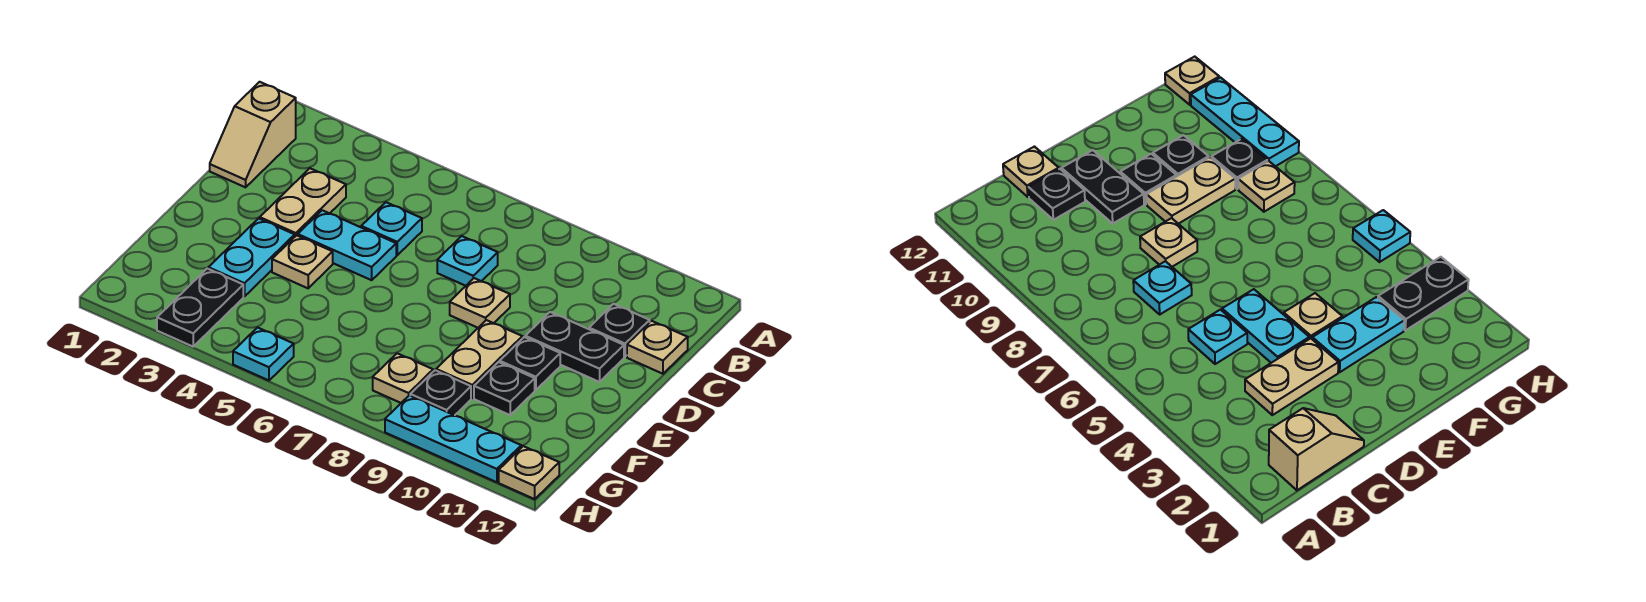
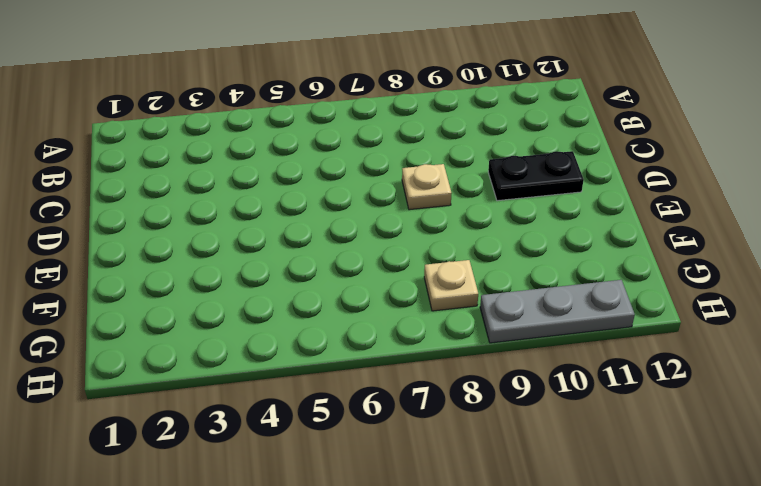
grey 1x3 plate [480,280,635,343] -> cyan 1x3 plate [385,395,521,482]
none -> tan 1x2 slope [210,82,296,187]
none -> tan 1x2 plate [260,168,346,236]
none -> cyan 1x1 plate [361,202,422,255]

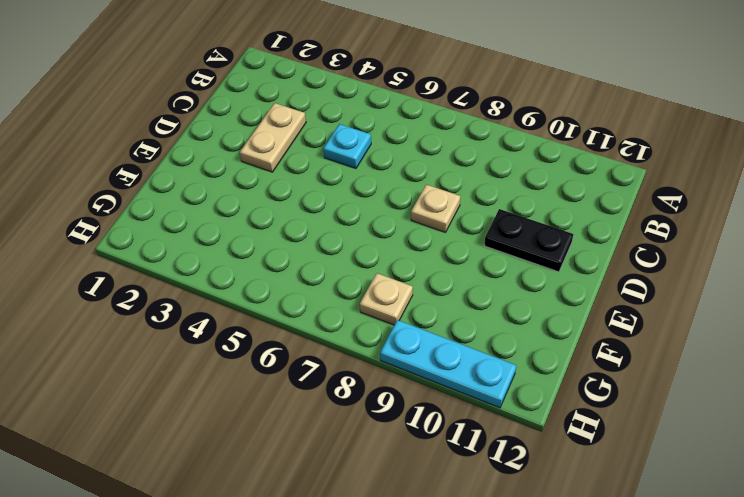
none -> tan 1x2 slope [210,82,296,187]
none -> cyan 1x1 plate [437,236,498,286]
none -> black 1x1 plate [589,304,650,357]

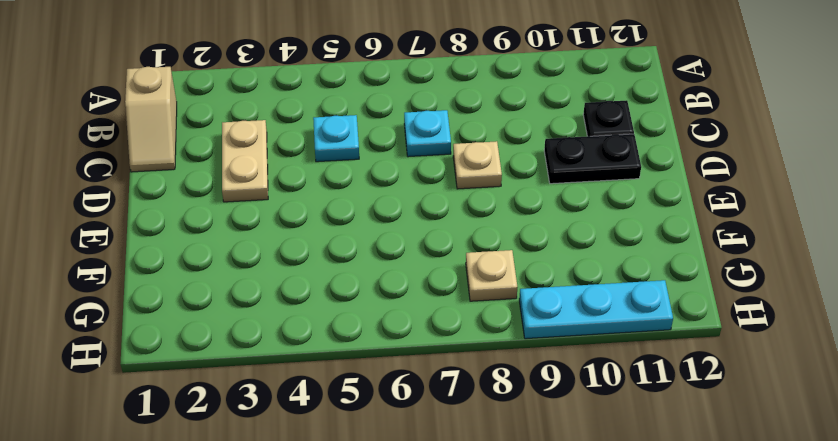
none -> tan 1x1 plate [627,321,688,374]
none -> cyan 1x2 plate [298,210,396,280]
none -> cyan 1x2 plate [208,218,295,297]

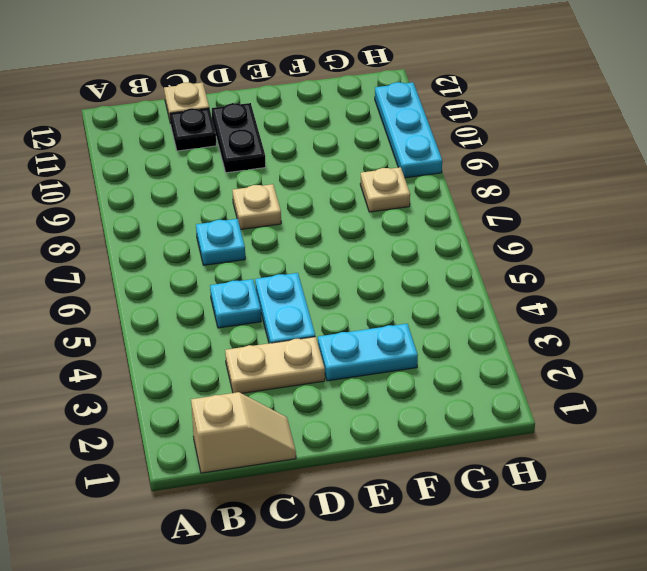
none -> tan 1x1 plate [272,235,333,288]
none -> tan 1x2 plate [436,320,522,398]
none -> black 1x1 plate [500,337,560,390]

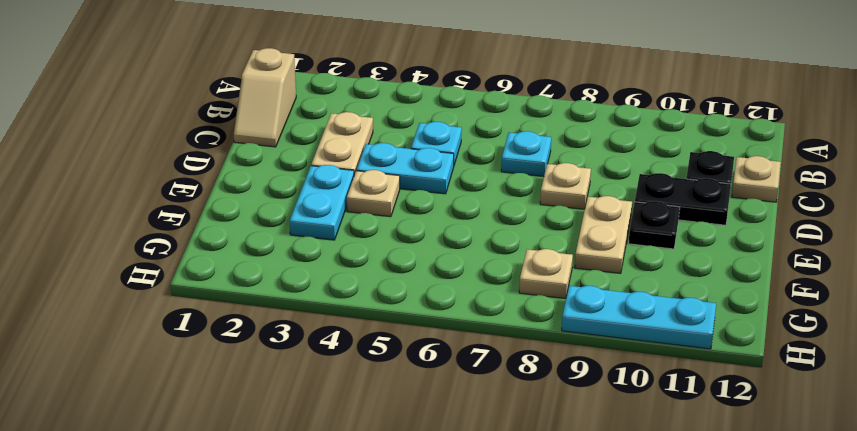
none -> black 1x1 plate [474,362,535,415]
none -> black 1x2 plate [157,269,243,346]
none -> black 1x1 plate [410,370,471,415]

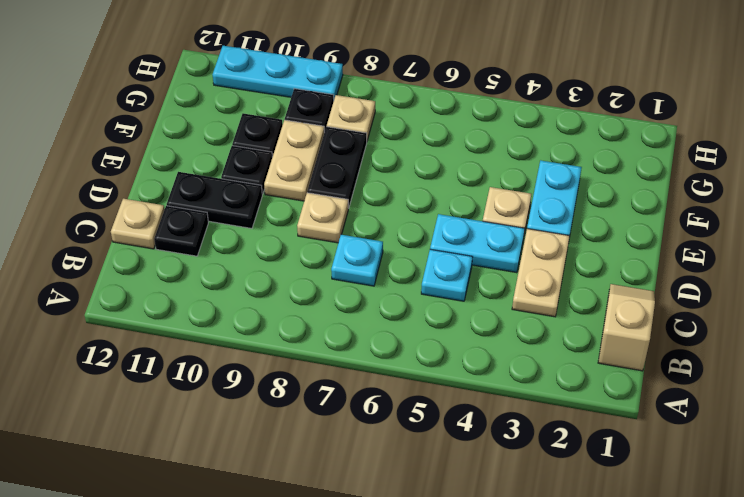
black 1x2 plate [307,127,367,208] -> black 1x2 plate moved to [157,269,243,346]
none -> cyan 1x1 plate [233,328,294,380]
none -> tan 1x1 plate [499,446,559,499]

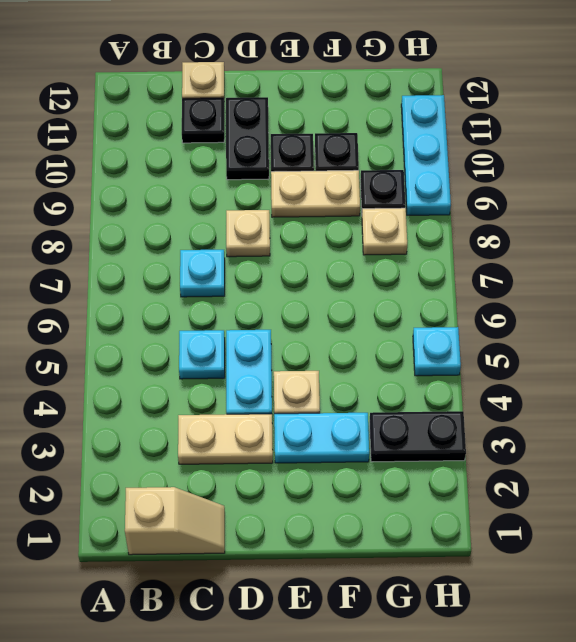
none -> tan 1x1 plate [499,446,559,499]

